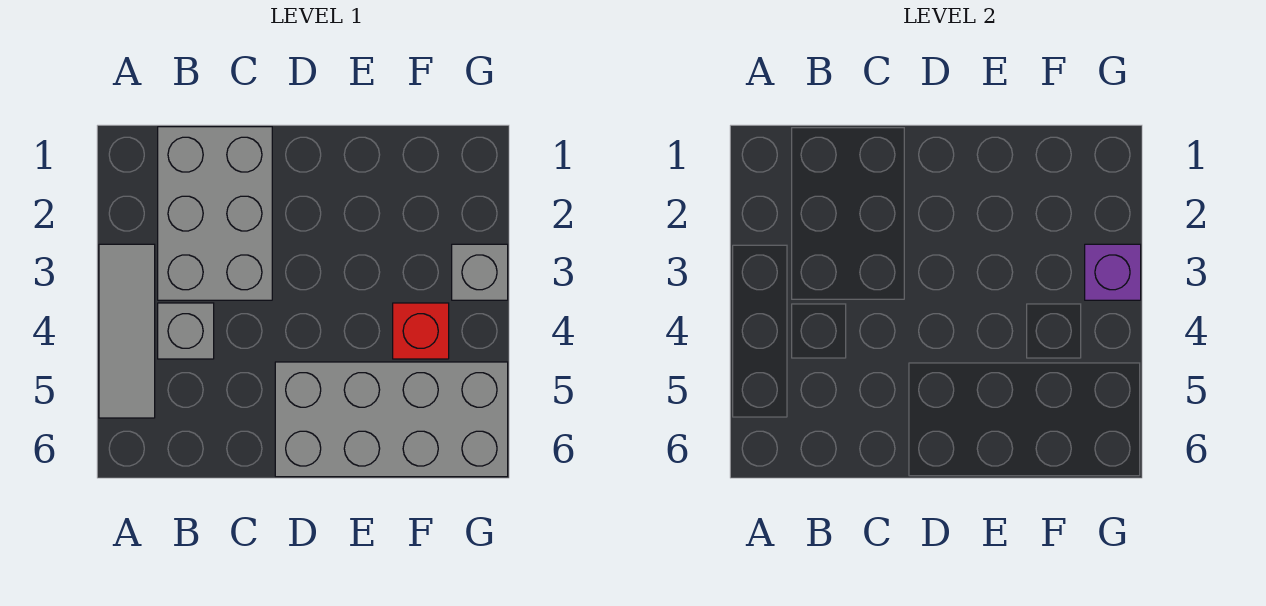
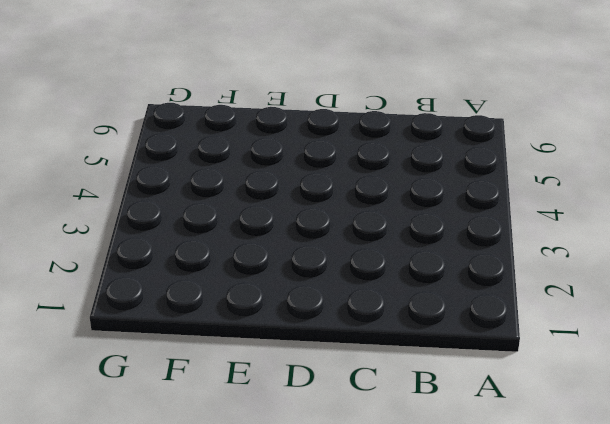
none -> grey 1x3 tile [99,244,155,418]
none -> grey 2x3 brick [158,127,272,300]

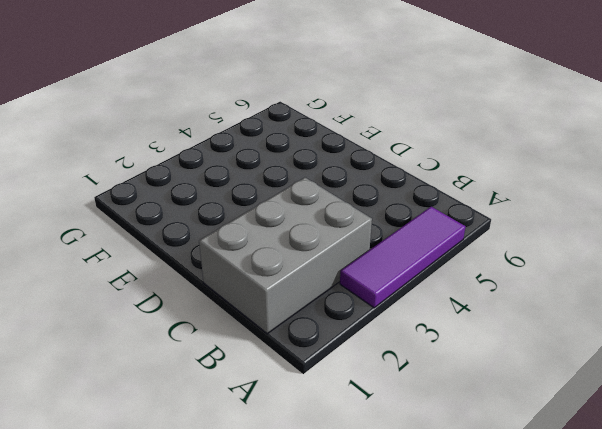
purple 1x3 tile [340,207,465,308] -> grey 1x3 tile [99,244,155,418]
none -> grey 1x1 brick [158,303,214,359]
none -> grey 2x4 brick [275,362,508,477]

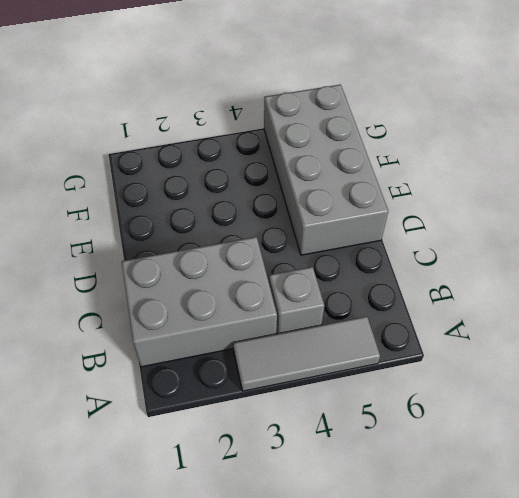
none -> red 1x1 brick [393,303,449,359]
none -> grey 1x1 brick [452,244,508,300]

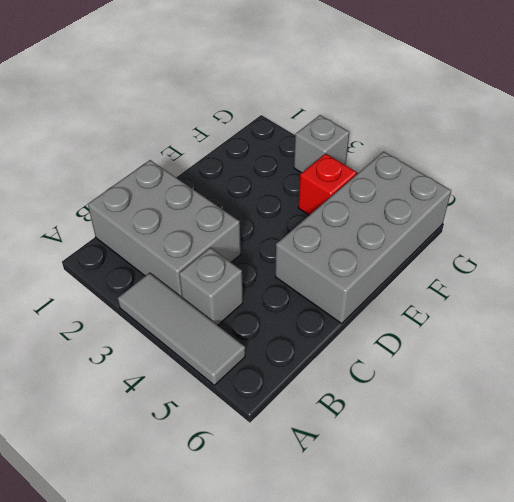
none -> purple 1x1 brick [1085,244,1141,300]

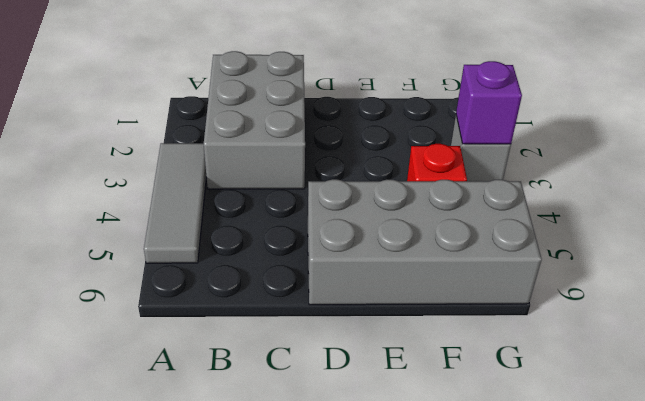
none -> grey 1x1 brick [158,303,214,359]

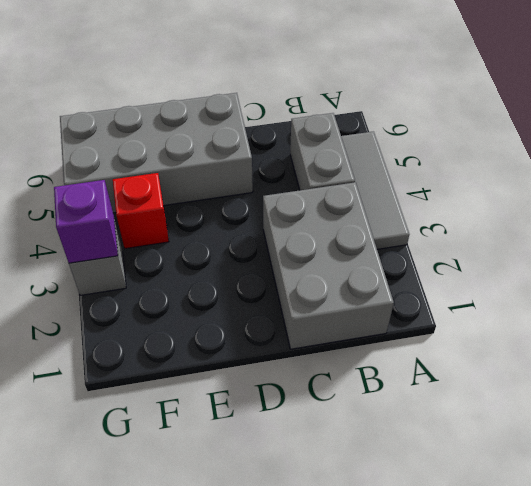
grey 1x2 brick [290,113,355,190] -> grey 1x1 brick [158,303,214,359]

